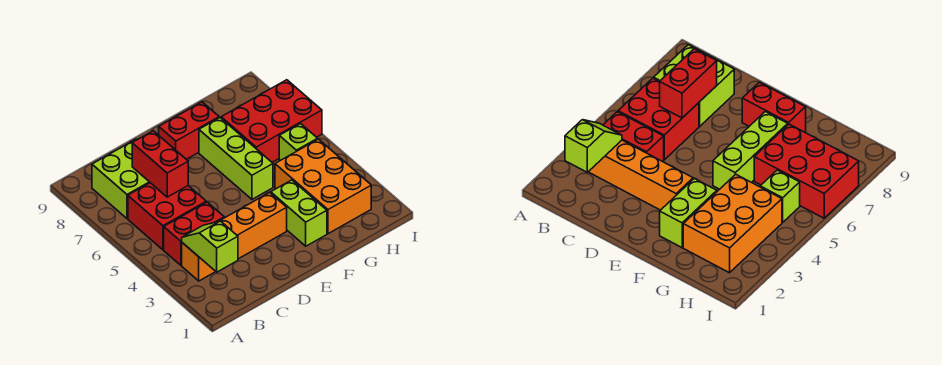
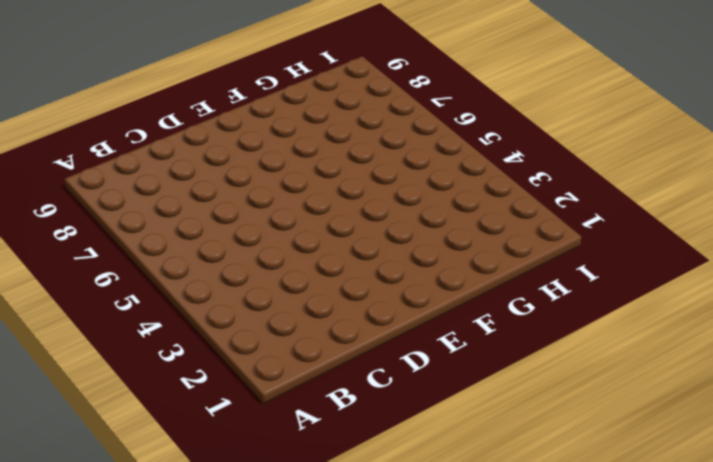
none -> orange 1x4 brick [182,193,287,281]
none -> red 1x2 brick [164,202,224,265]
none -> red 2x2 brick [128,183,206,250]

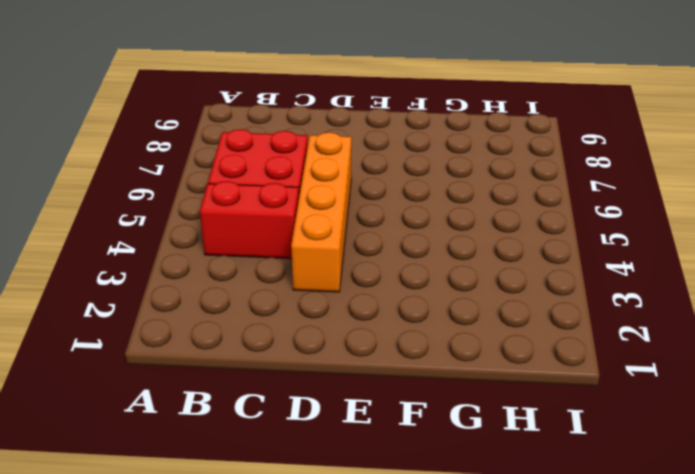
orange 1x4 brick [291,132,351,292] -> orange 1x4 brick turned to [182,193,287,281]
none -> lime 2x2 brick [92,140,150,219]
none -> red 1x2 brick [159,102,220,159]
none -> lime 1x2 brick [271,180,327,246]

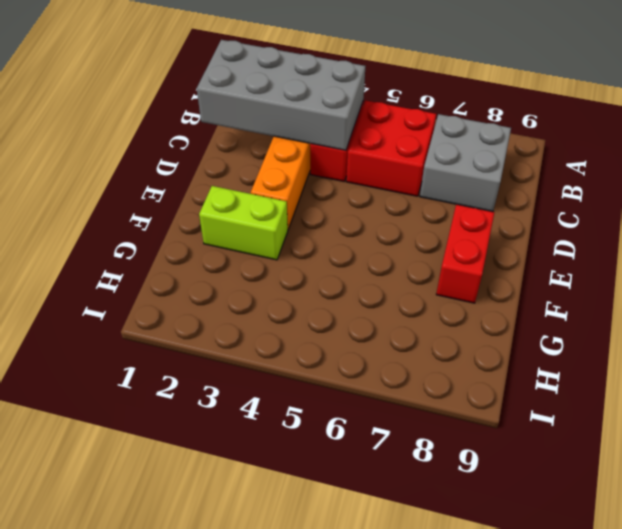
grey 2x4 brick [197,40,365,150] -> lime 1x2 slope [182,221,238,272]
grey 2x2 brick [420,114,511,212] -> lime 2x2 brick [92,140,150,219]
none -> lime 1x3 brick [199,118,273,199]
none -> orange 2x3 brick [275,139,371,234]
none -> red 2x3 brick [221,80,322,162]

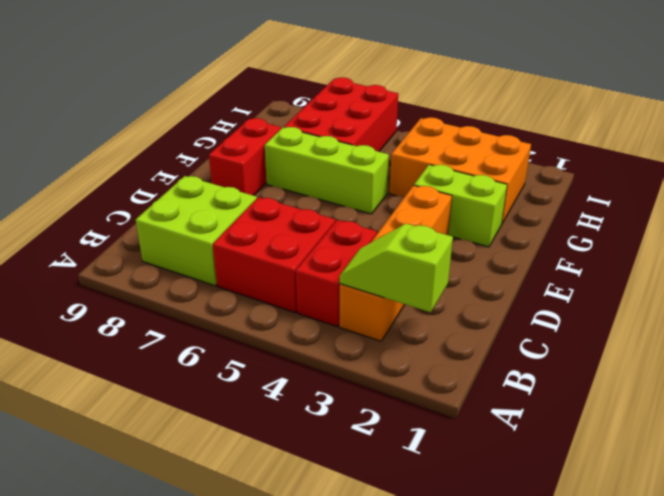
none -> lime 1x1 brick [279,124,318,161]
none -> red 1x2 brick [132,131,188,197]

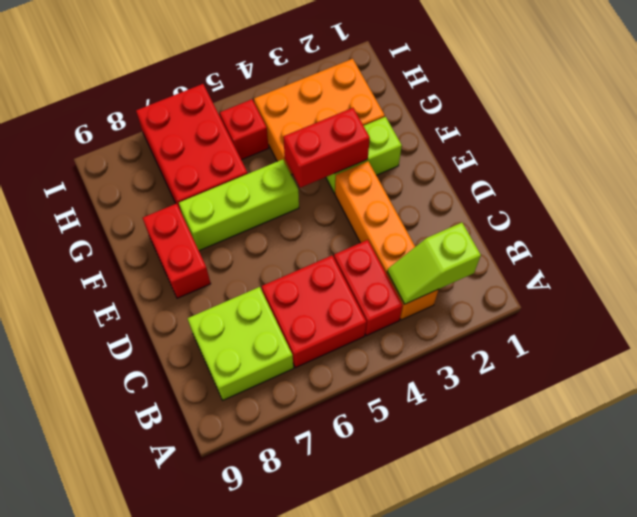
red 1x2 brick [283,108,370,188] -> red 1x2 brick moved to [132,131,188,197]
red 1x1 brick [220,99,269,160] -> lime 1x1 brick [279,124,318,161]

